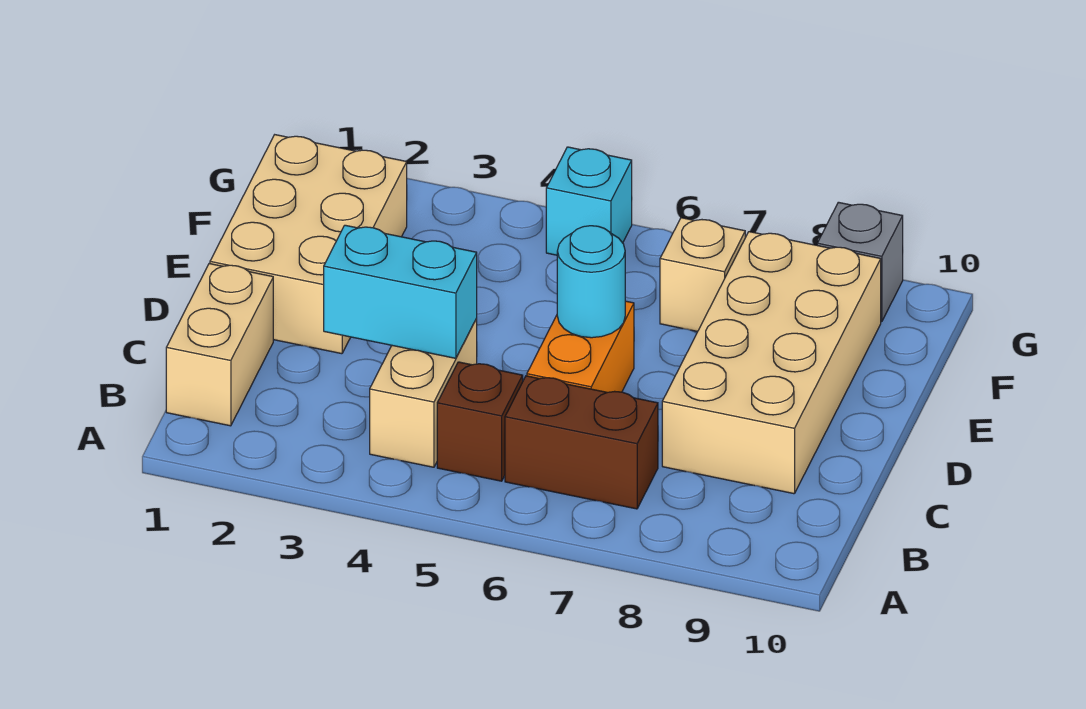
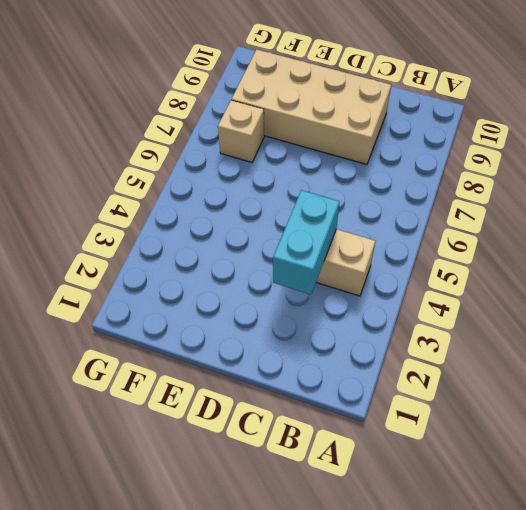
none -> tan 1x2 brick [166,264,273,426]
none -> brown 1x1 brick [437,362,523,481]
none -> brown 1x2 brick [505,376,658,509]

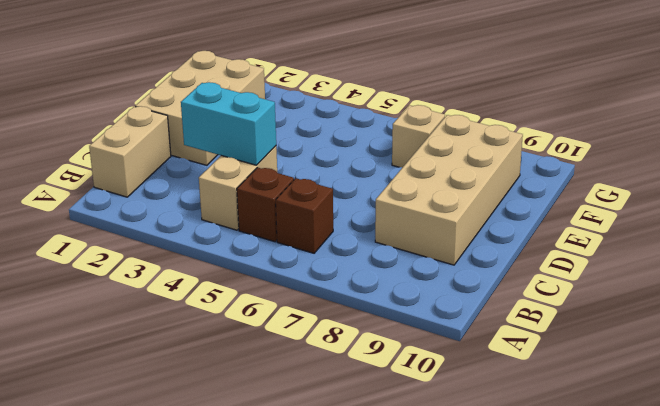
brown 1x1 brick [276,178,333,253] -> brown 1x2 brick [505,376,658,509]
none -> orange 1x2 brick [527,301,634,392]
none -> cyan 1x1 brick [546,147,632,255]
none -> grey 1x1 brick [817,202,903,322]

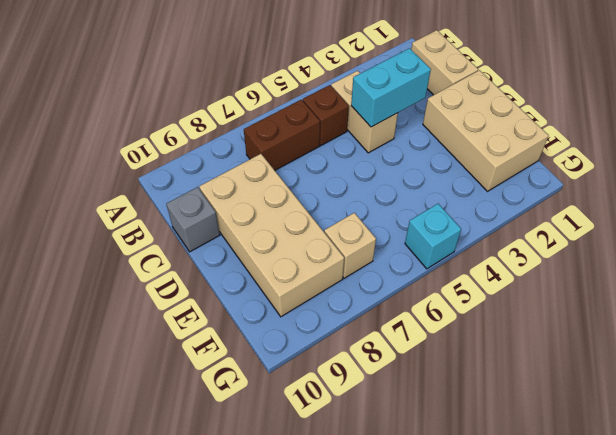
grey 1x1 brick [166,187,220,252] -> grey 1x1 brick moved to [817,202,903,322]
none -> orange 1x2 brick [527,301,634,392]
none -> cyan 1x1 round brick [557,226,625,338]

